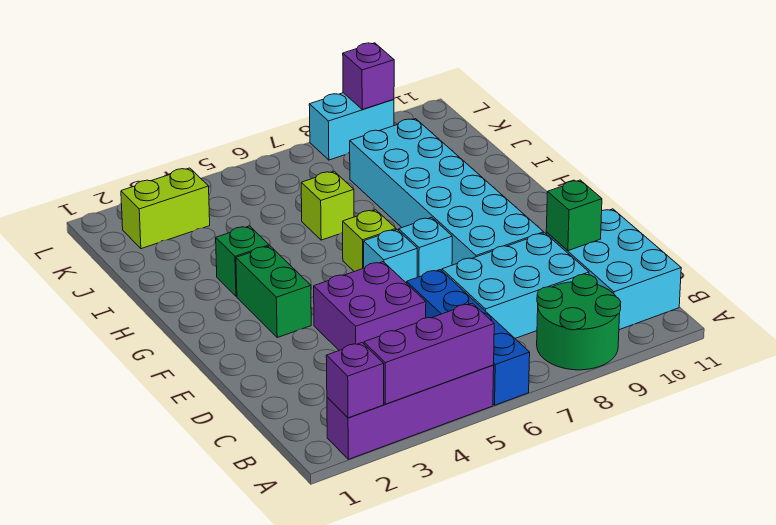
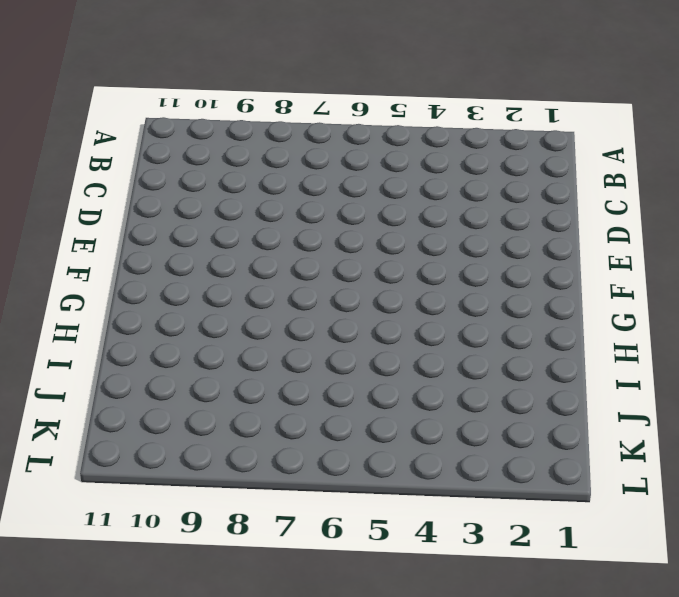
none -> purple 1x4 brick [327,365,494,459]
none -> blue 1x4 brick [407,270,530,405]
none -> green 2x2 round brick [537,274,621,370]

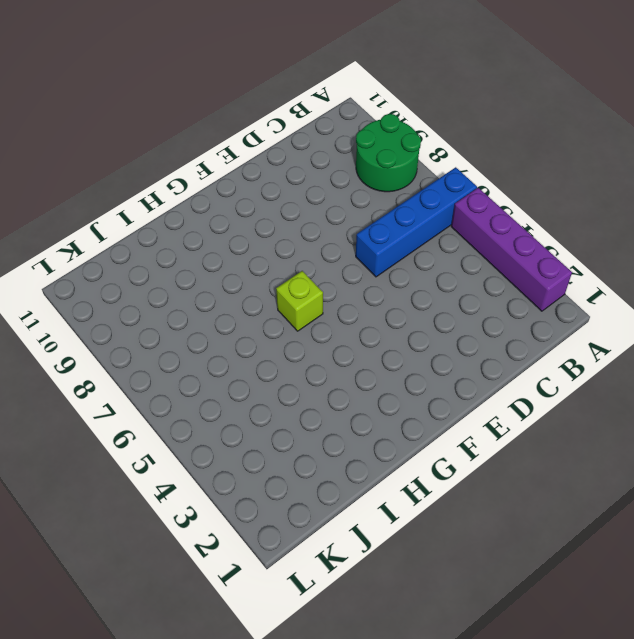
none -> cyan 2x3 brick [546,209,681,330]
none -> cyan 2x3 brick [442,233,589,338]
none -> purple 2x2 brick [314,262,426,350]

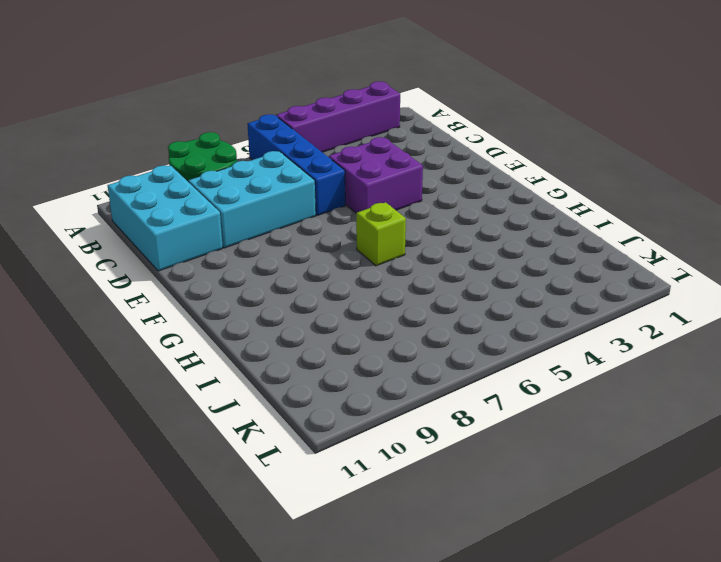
none -> cyan 2x6 brick [350,119,544,265]
none -> green 1x2 brick [236,246,311,337]
none -> cyan 1x1 brick [364,230,417,283]

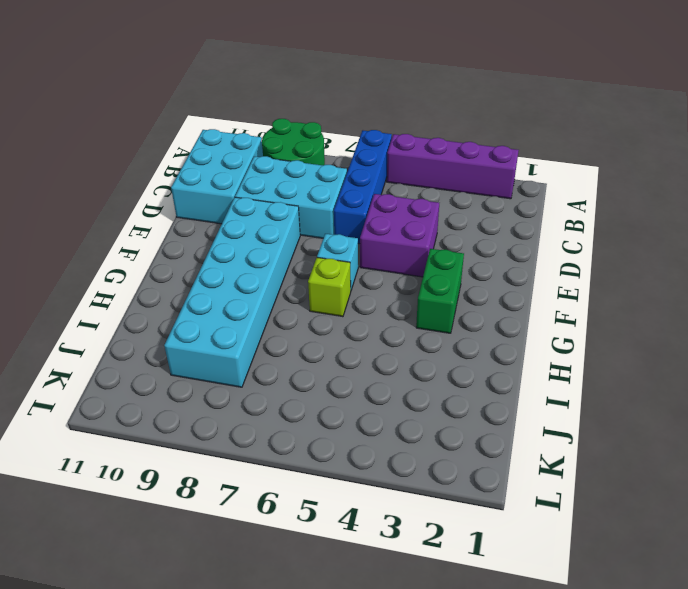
none -> cyan 1x1 brick [399,217,452,277]
none -> green 1x1 brick [216,226,269,296]
none -> lime 1x1 brick [301,171,354,240]

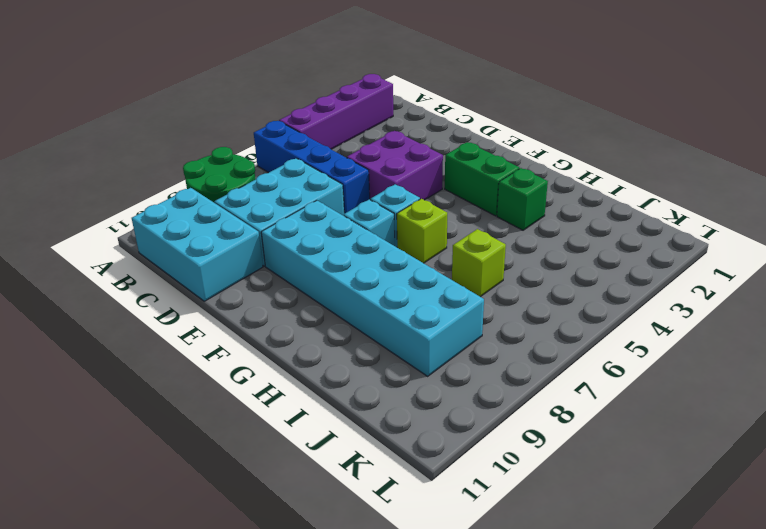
none -> lime 1x2 brick [121,168,210,249]
none -> cyan 1x2 brick [309,93,394,160]
none -> purple 1x1 brick [326,343,384,418]

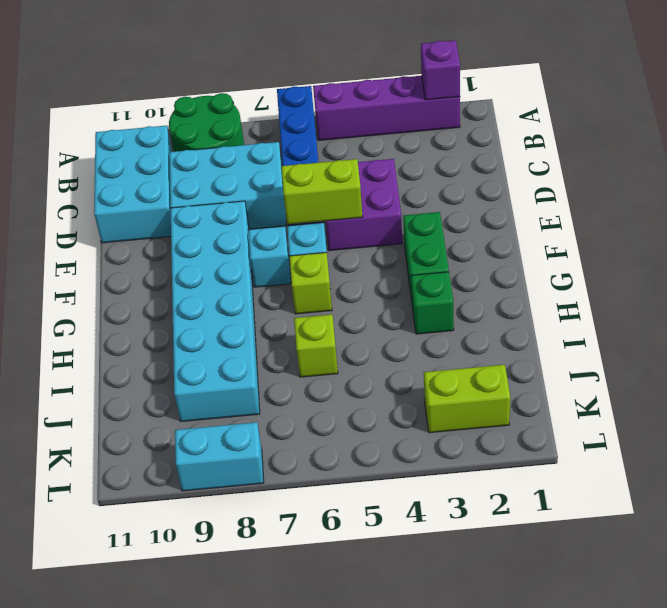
lime 1x2 brick [281,159,362,224] -> none
none -> purple 1x3 brick [364,303,494,404]
none -> green 1x1 brick [546,180,602,251]
none -> purple 1x1 brick [343,43,394,109]

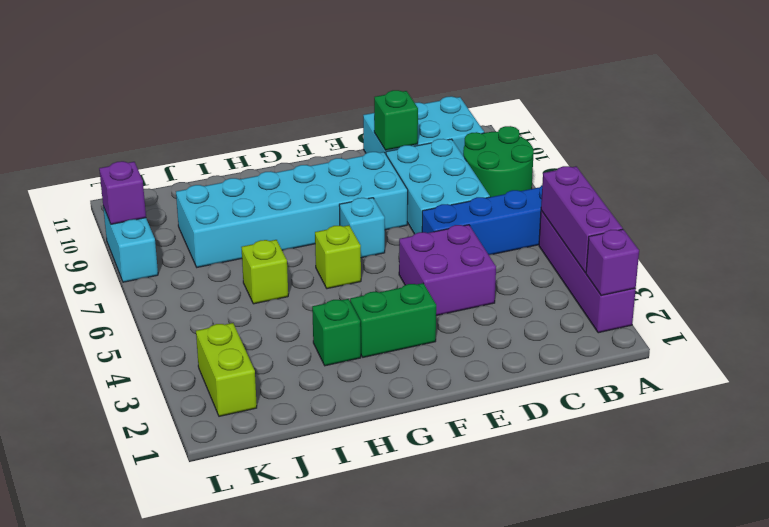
none -> cyan 1x1 brick [364,230,417,283]

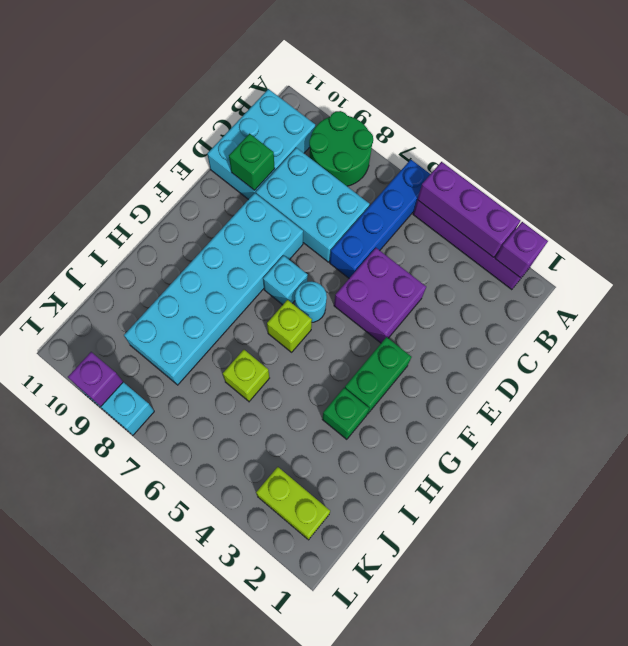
cyan 1x1 round brick [295,282,327,322] -> cyan 1x1 brick [364,230,417,283]

